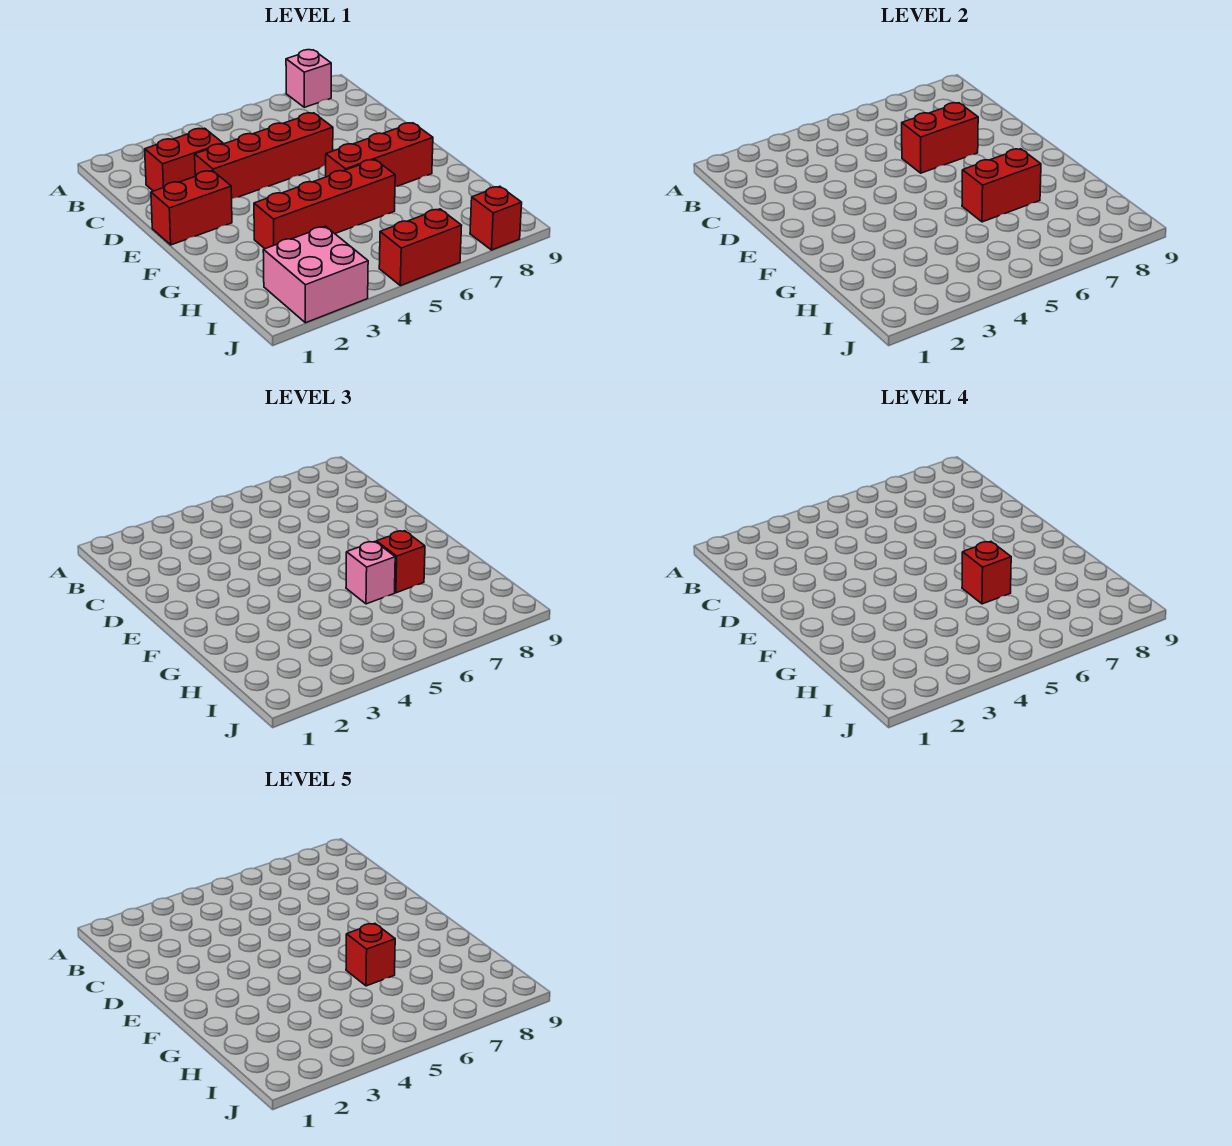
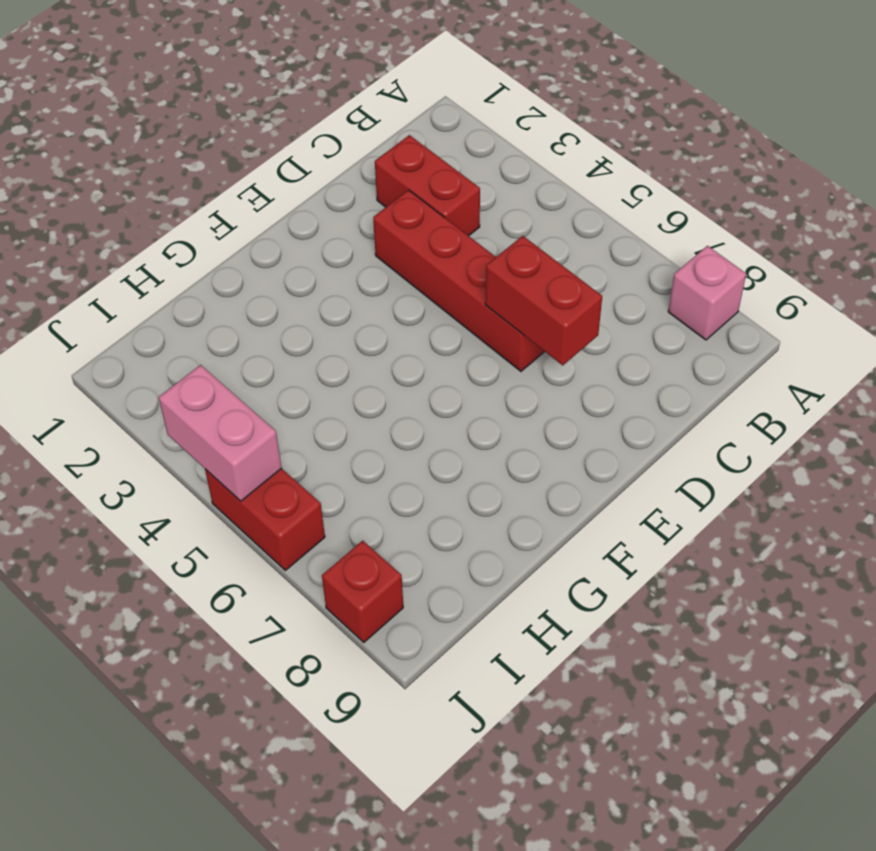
pink 1x2 brick [159,365,282,501] -> none
none -> red 1x2 brick [151,171,232,245]
none -> red 1x3 brick [326,123,433,187]
none -> red 1x4 brick [254,160,395,249]

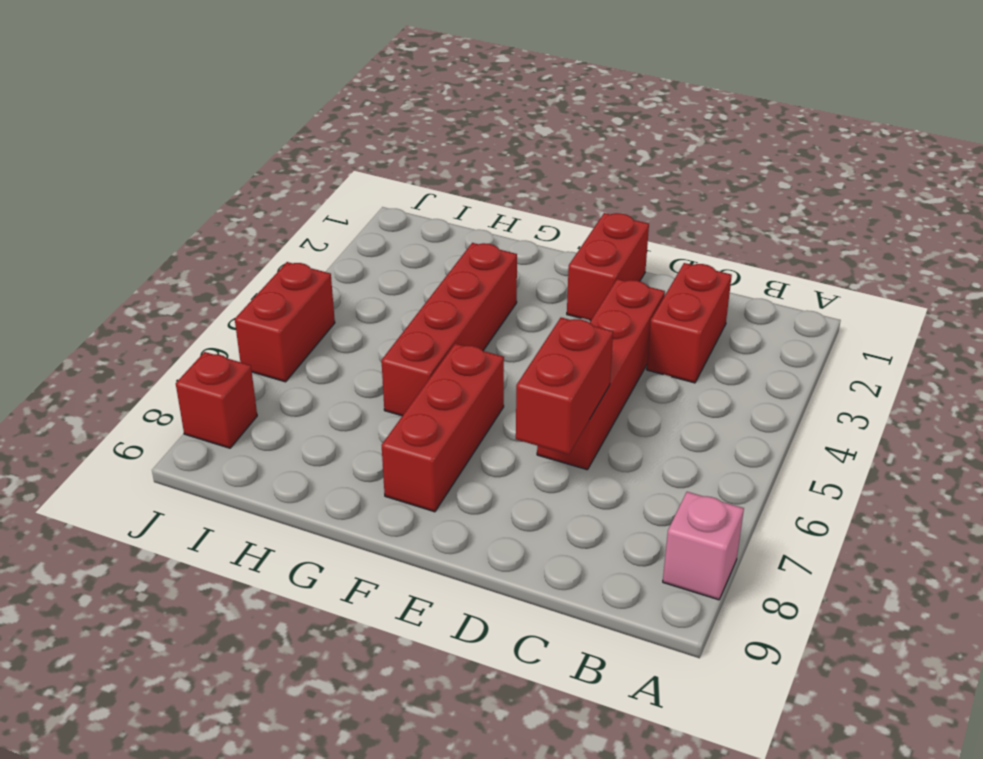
none -> pink 2x2 brick [263,226,368,323]
none -> red 1x2 brick [962,149,1041,222]
none -> pink 1x1 brick [346,542,395,604]

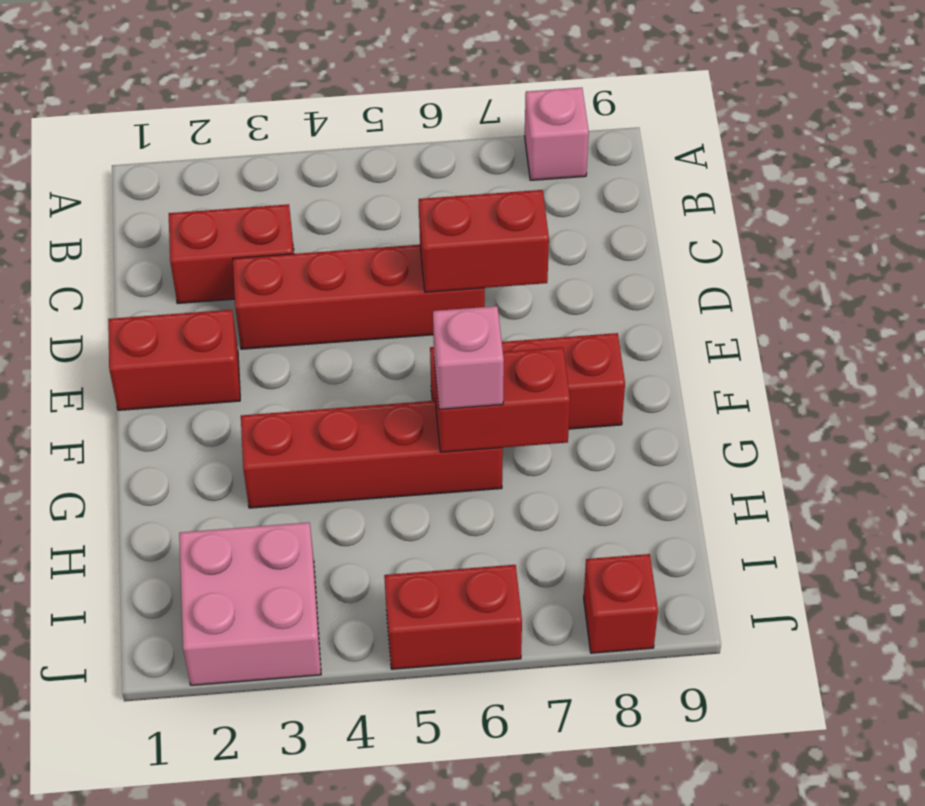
none -> red 1x1 brick [377,531,425,593]
none -> red 1x1 brick [962,542,1011,604]
none -> red 1x1 brick [346,924,395,986]

